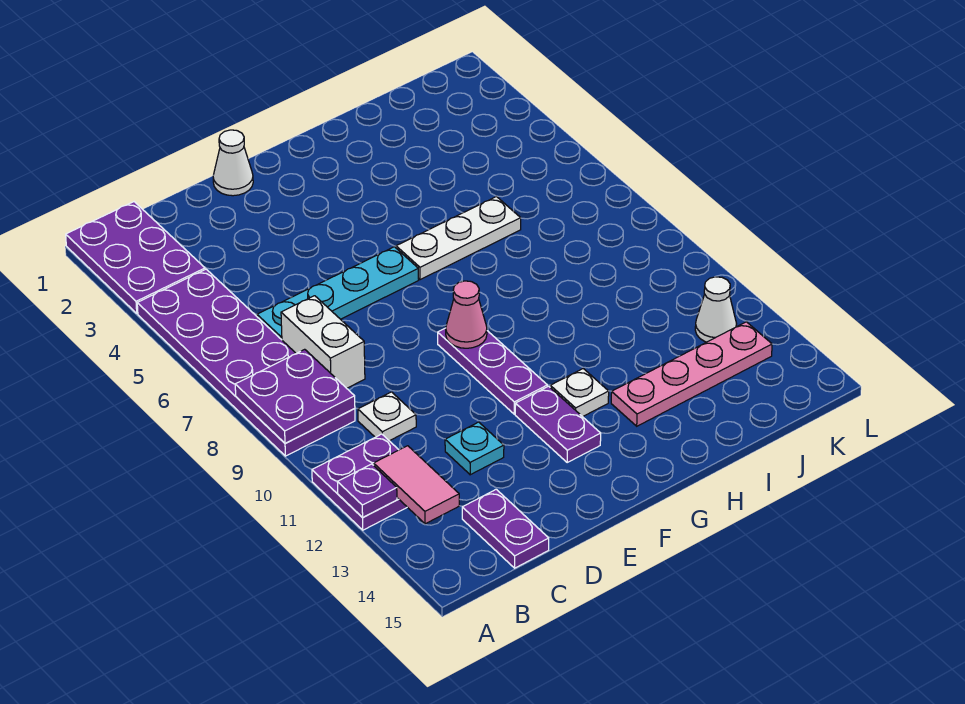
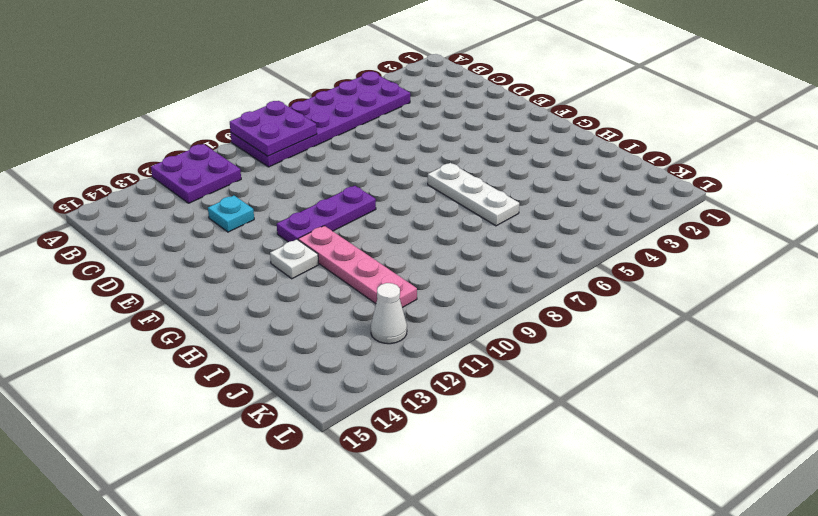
pink 1x4 plate [298,226,417,308] -> pink 1x4 plate moved to [611,322,772,426]
none -> purple 2x3 plate [66,202,205,313]
none -> cyan 1x4 plate [257,247,419,340]
none -> white 1x2 brick [281,296,365,388]

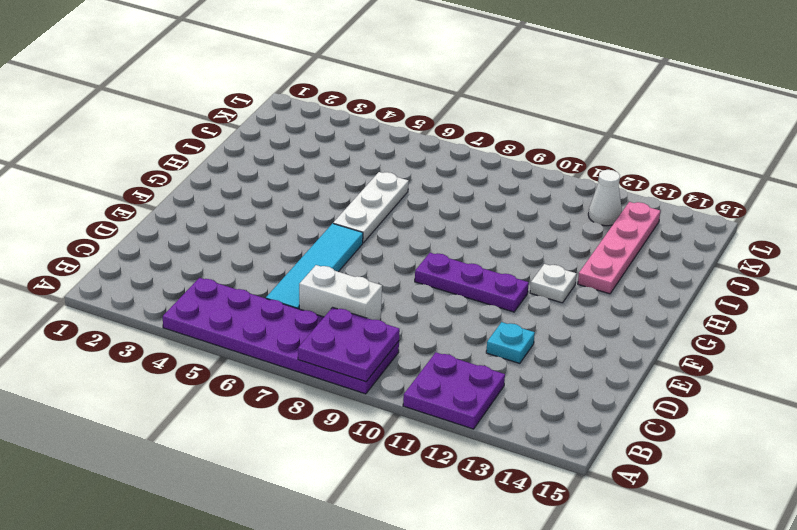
cyan 1x4 tile [266,223,363,309] -> cyan 1x4 plate [257,247,419,340]
none -> purple 2x3 plate [66,202,205,313]
none -> white 1x1 plate [358,392,416,441]
none -> purple 1x2 plate [462,489,549,568]

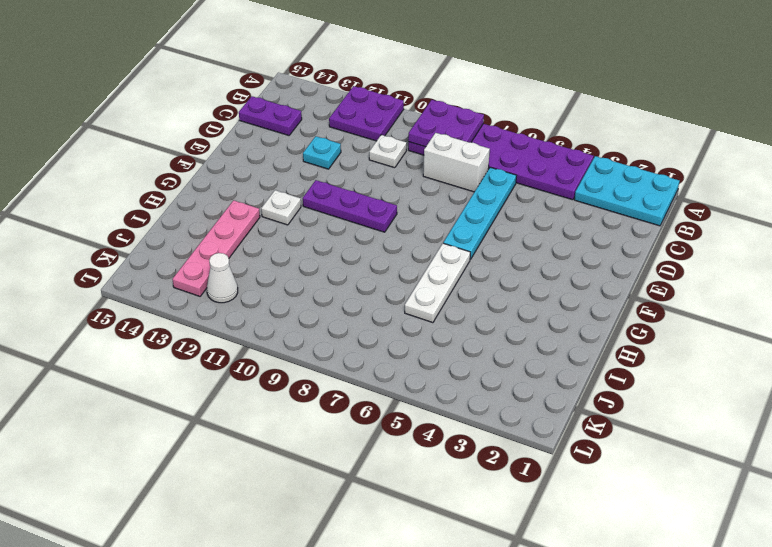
cyan 2x3 plate [574,156,679,226] -> purple 2x3 plate [66,202,205,313]
none -> white 1x1 cone [213,130,253,196]
none -> purple 1x2 plate [515,386,601,462]
none -> purple 1x1 plate [337,464,397,518]

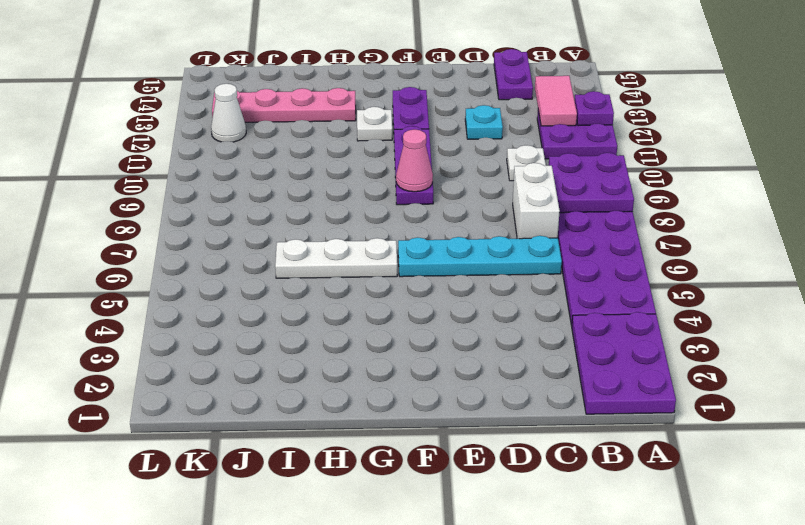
none -> white 1x1 cone [213,130,253,196]

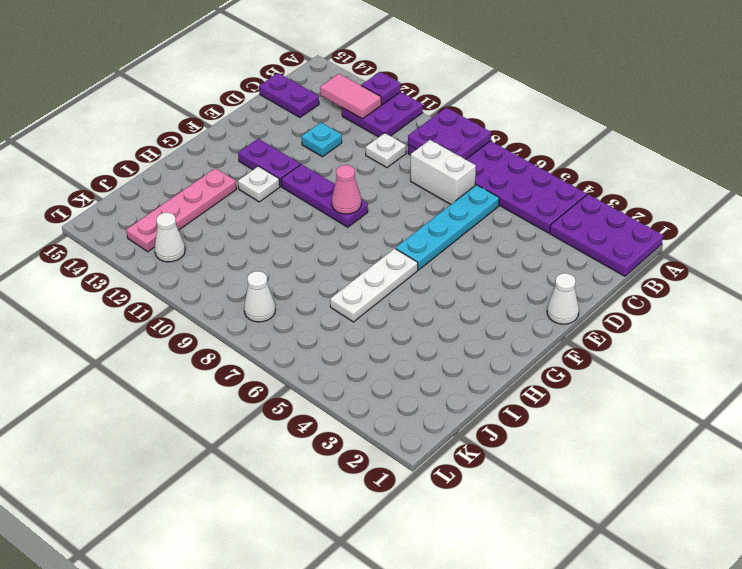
white 1x1 cone [244,271,275,322] -> none

